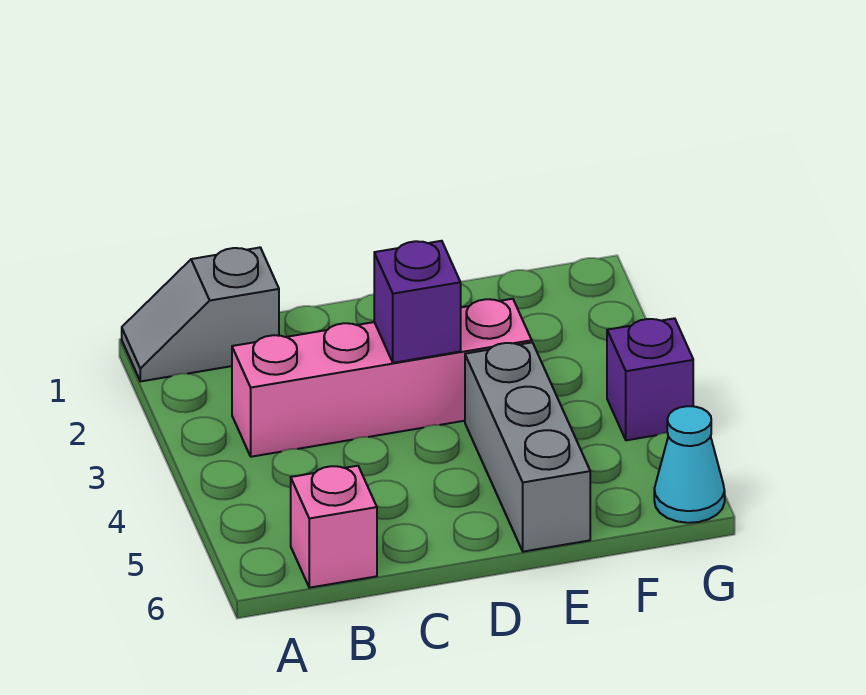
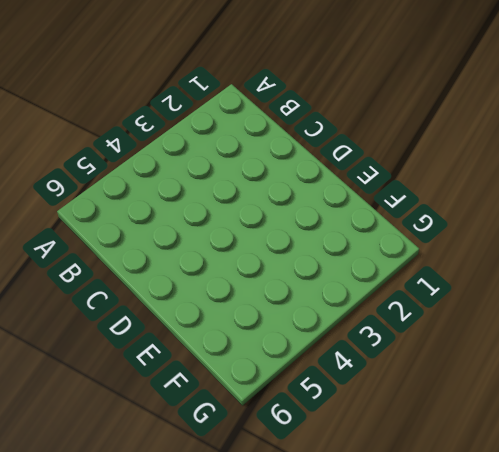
none -> grey 1x2 slope [122,248,279,381]
none -> pink 1x4 brick [232,299,532,457]

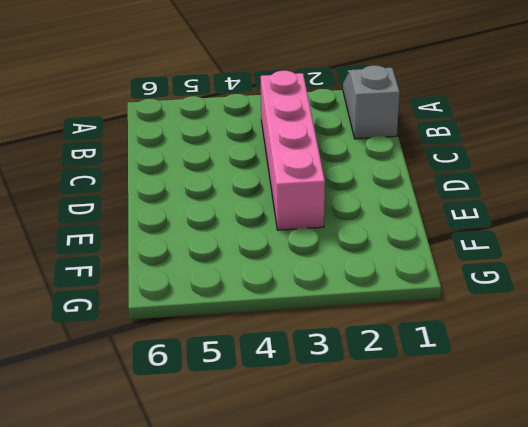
none -> pink 1x1 brick [291,466,377,588]
none -> grey 1x3 brick [465,342,590,552]

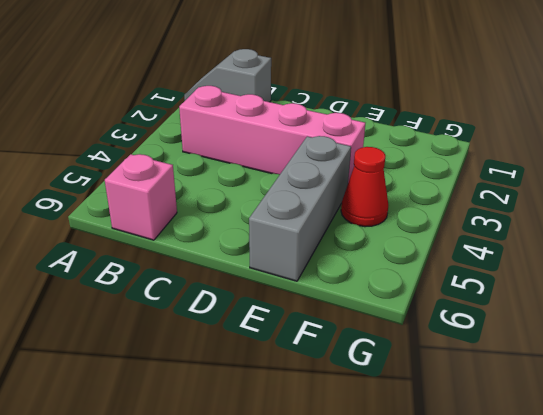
red 1x1 cone [341,147,388,227] -> none
none -> purple 1x1 brick [607,318,693,440]
none -> cyan 1x1 cone [654,406,725,523]

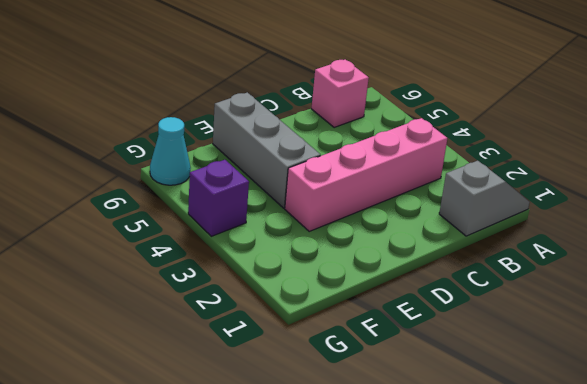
none -> purple 1x1 brick [374,241,461,363]

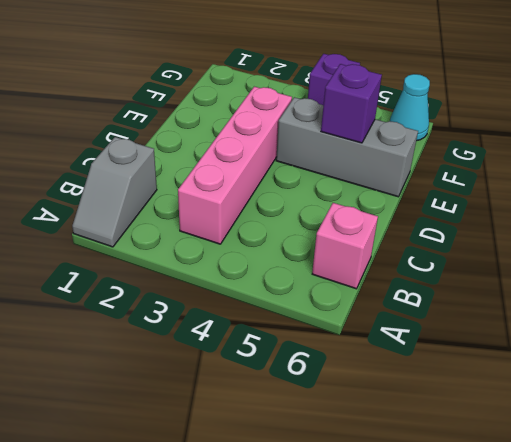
purple 1x1 brick [321,64,382,143] -> purple 1x1 brick moved to [374,241,461,363]

